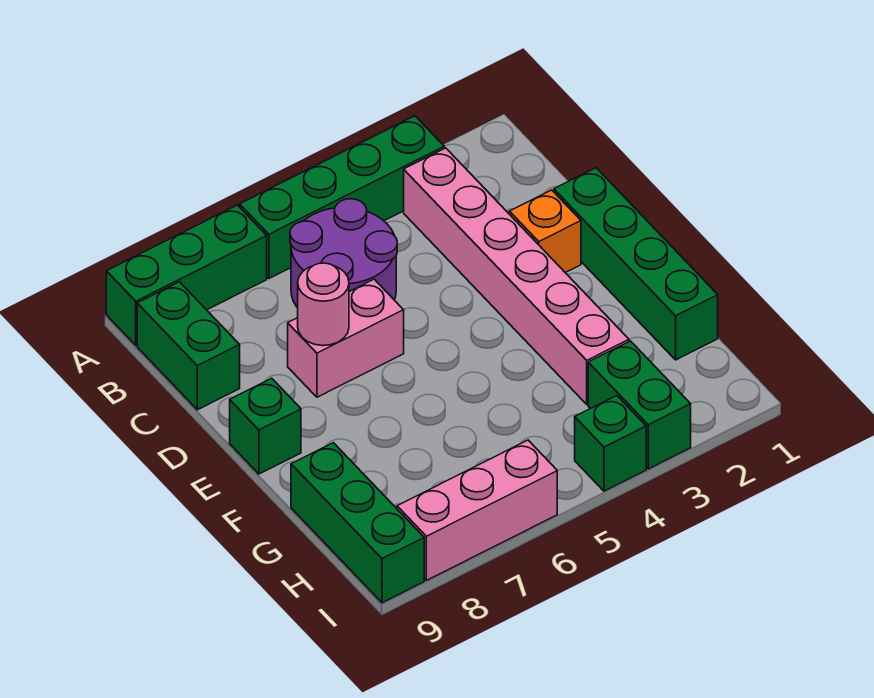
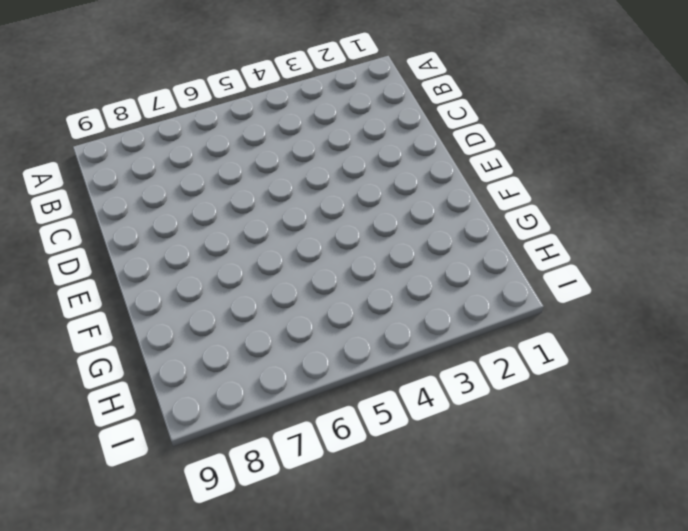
none -> green 1x4 brick [240,116,444,278]
none -> green 1x3 brick [106,205,267,345]
none -> pink 1x6 brick [404,148,629,404]

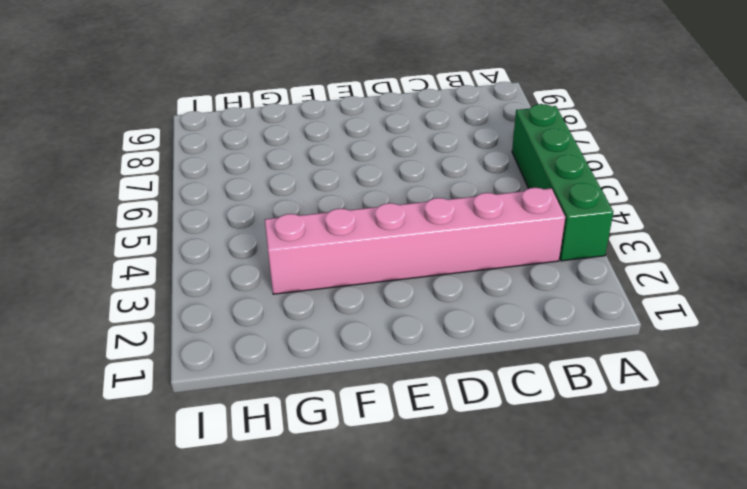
none -> green 1x3 brick [106,205,267,345]
none -> purple 2x2 round brick [290,199,397,308]
none -> green 1x2 brick [137,282,240,410]

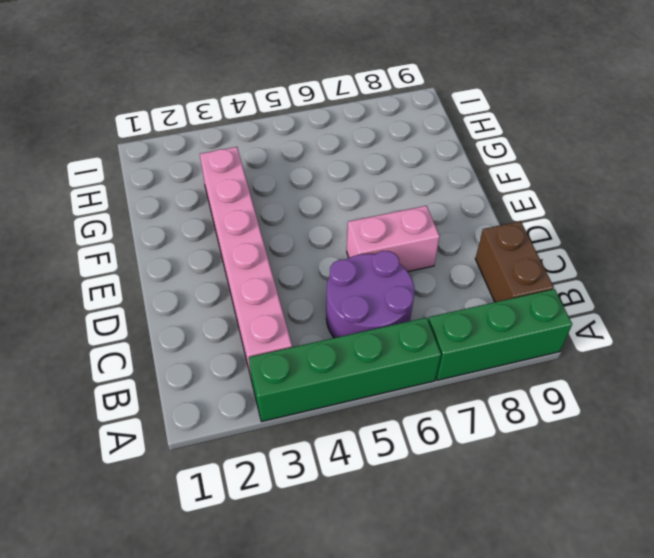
brown 1x2 brick [475,221,554,302] -> green 1x2 brick [137,282,240,410]
none -> green 1x4 brick [554,168,718,360]
none -> orange 1x1 brick [509,190,581,273]
none -> green 1x1 brick [230,378,301,474]

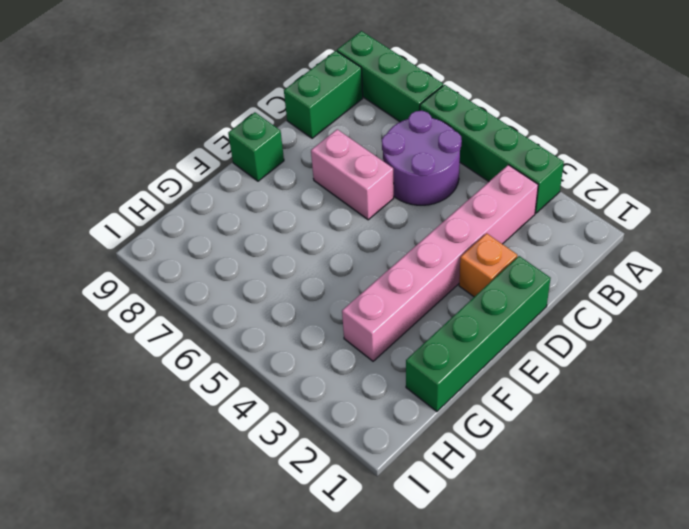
none -> green 1x3 brick [291,443,424,603]
none -> green 1x2 brick [588,341,691,469]
none -> green 1x1 brick [575,396,646,491]

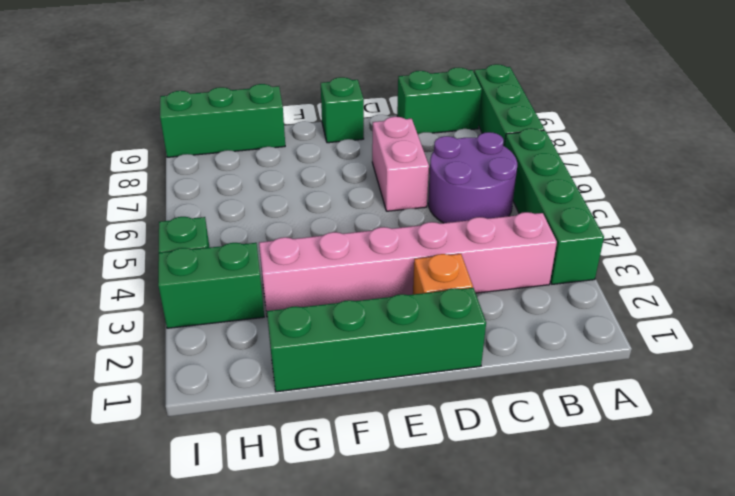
none -> pink 1x3 brick [397,440,557,580]
none -> pink 1x1 round brick [298,263,349,346]

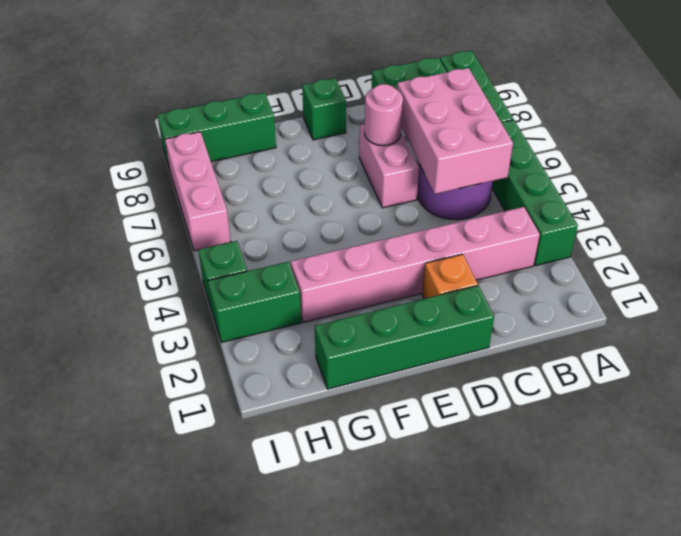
pink 2x3 brick [397,68,513,194] -> none

